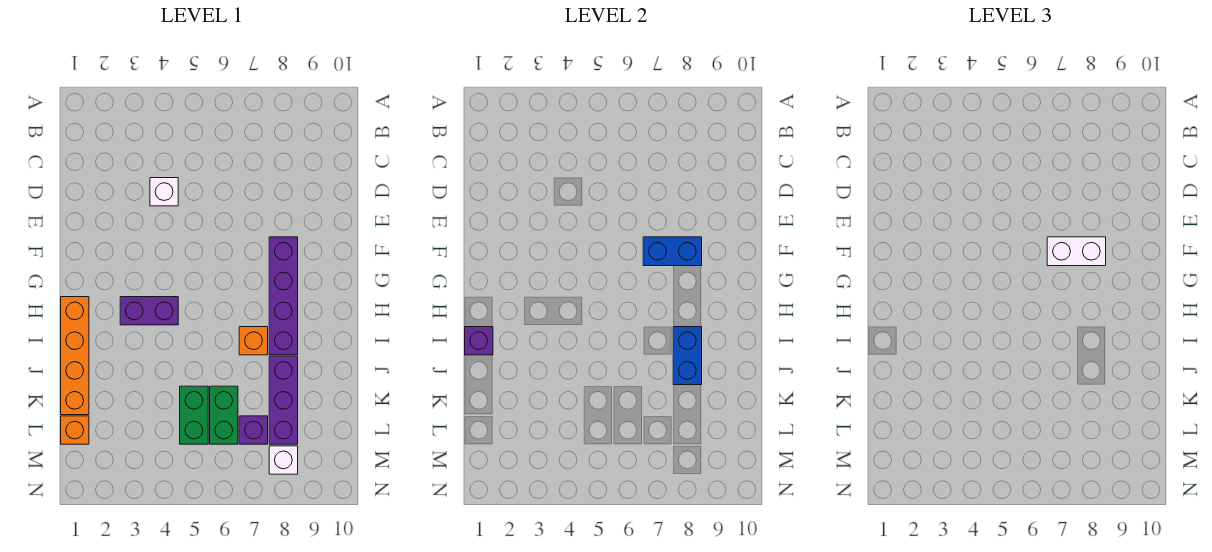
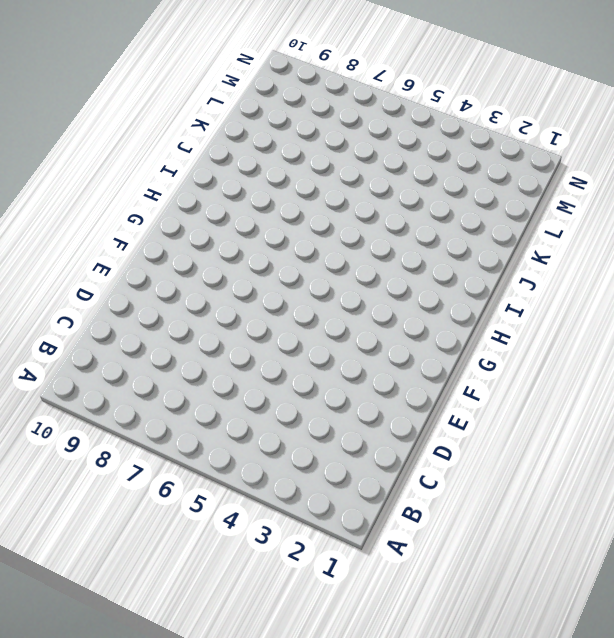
none -> white 1x1 brick [150,178,178,206]
none -> purple 1x4 brick [269,237,298,355]
none -> orange 1x4 brick [61,297,89,415]

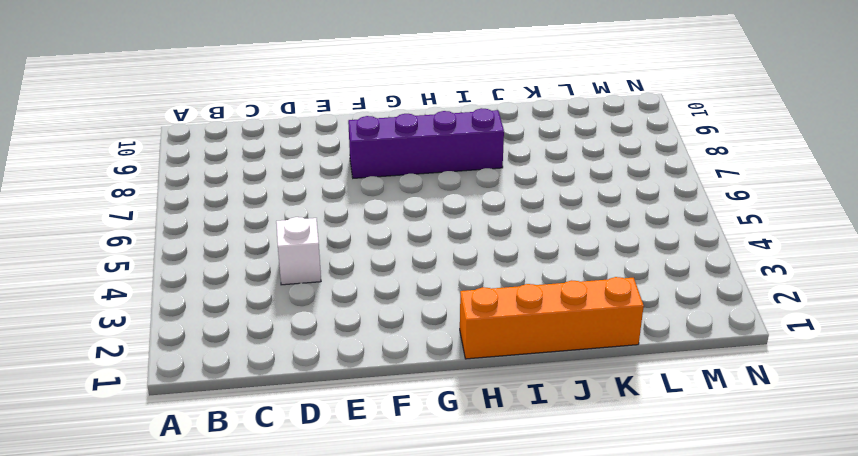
none -> purple 1x2 brick [120,297,178,325]
none -> orange 1x1 brick [239,327,268,355]
none -> purple 1x3 brick [269,356,298,444]

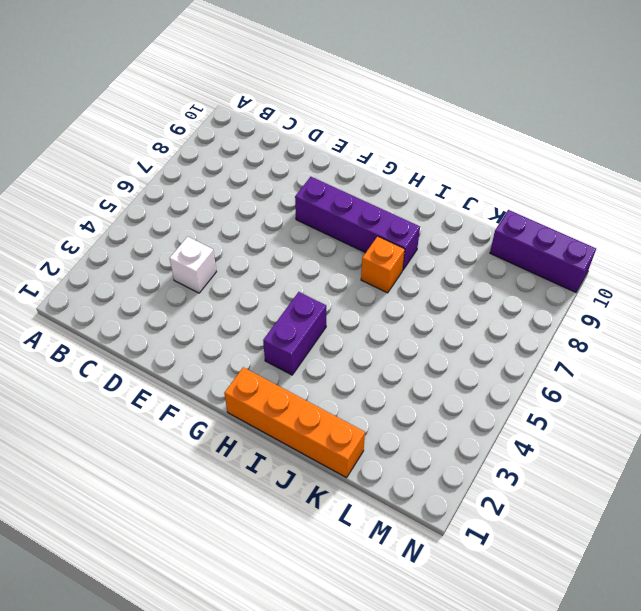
purple 1x3 brick [490,210,596,292] -> purple 1x3 brick moved to [269,356,298,444]
none -> green 1x2 brick [180,386,208,444]
none -> green 1x2 brick [210,386,238,444]
none -> orange 1x1 brick [61,416,89,444]

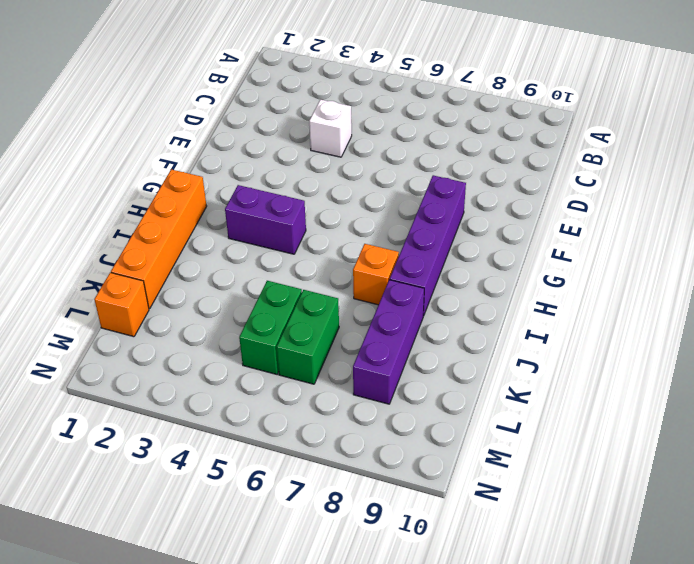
none -> purple 1x1 brick [239,416,268,444]
none -> white 1x1 brick [269,446,298,474]
none -> blue 1x2 brick [643,237,702,266]

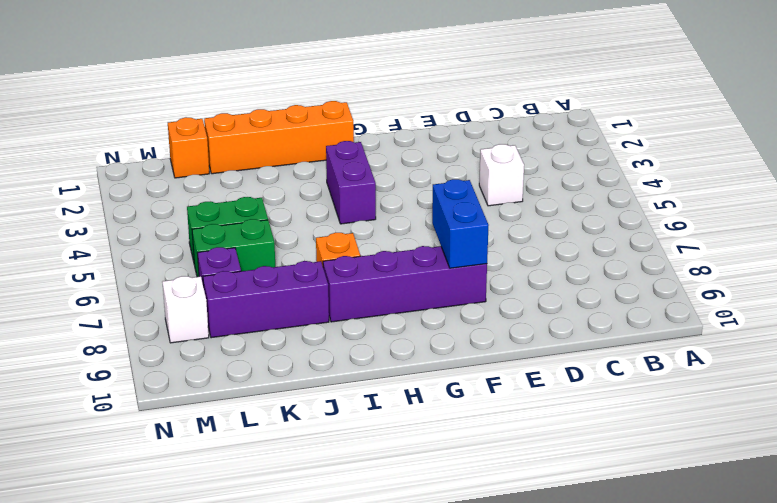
none -> purple 1x1 brick [465,327,493,355]
none -> blue 1x2 brick [673,327,702,385]
none -> white 1x2 brick [1047,237,1106,266]

